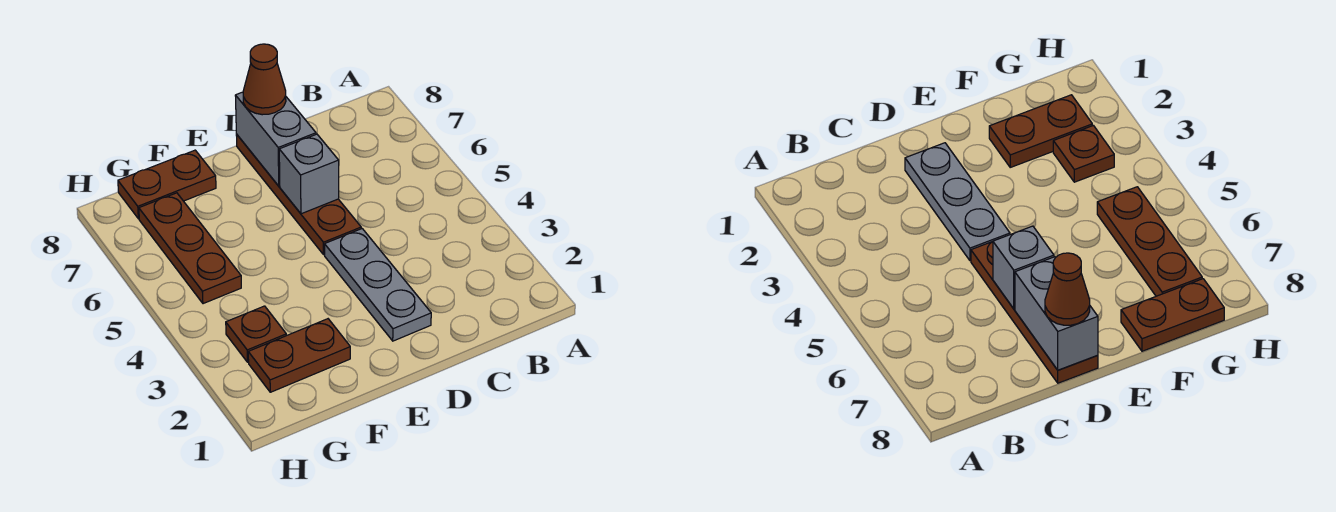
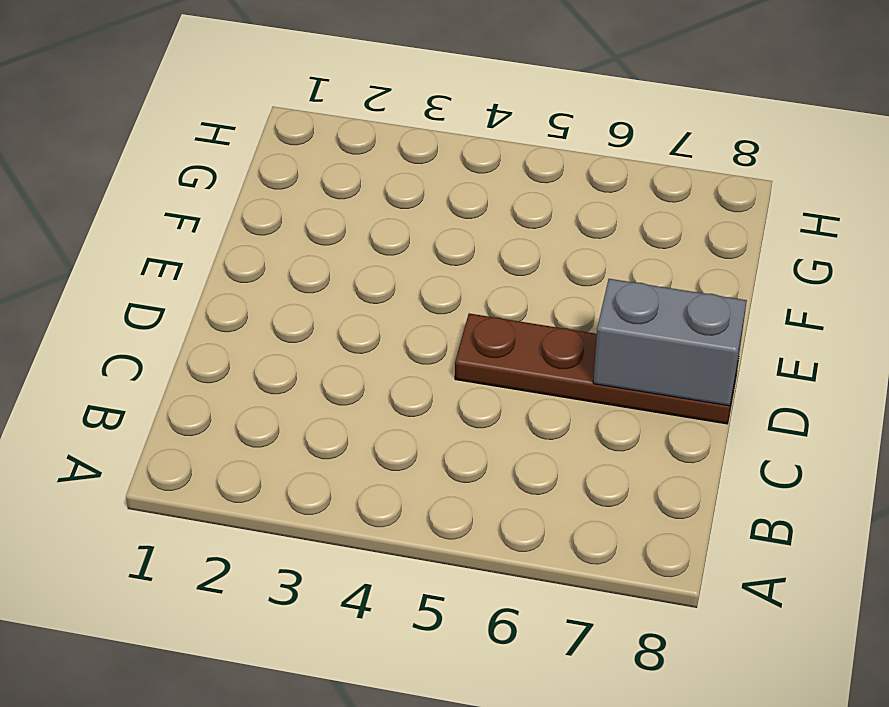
none -> grey 1x3 plate [325,229,431,341]
none -> brown 1x2 plate [248,319,350,392]

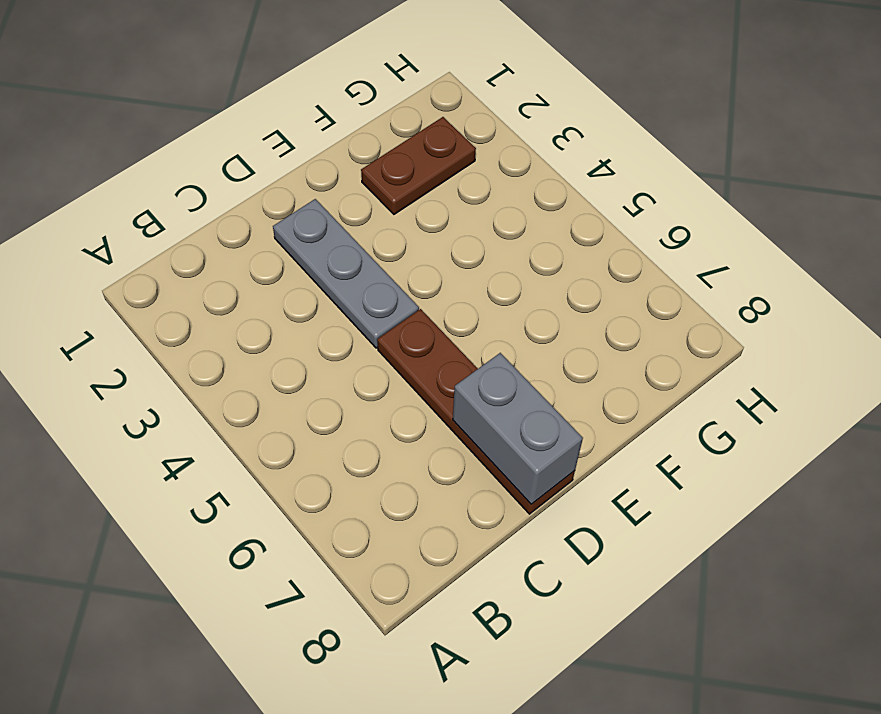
none -> brown 1x2 plate [118,150,216,219]
none -> brown 1x1 plate [226,306,286,362]

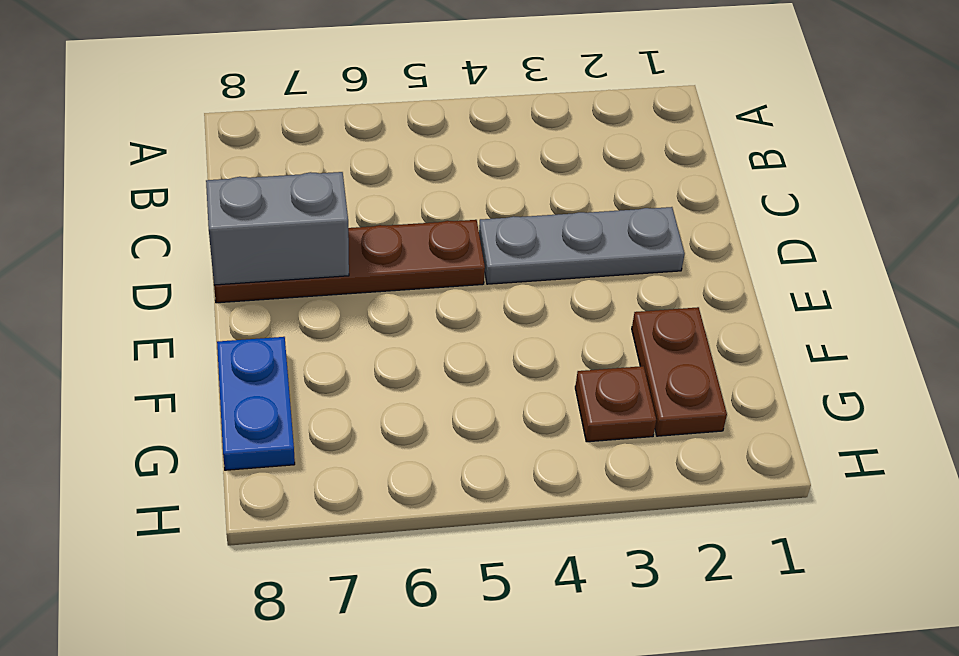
blue 1x2 plate [217,337,295,470] -> brown 1x2 plate [118,150,216,219]
none -> brown 1x3 plate [139,193,241,304]
none -> grey 1x1 brick [279,134,339,214]

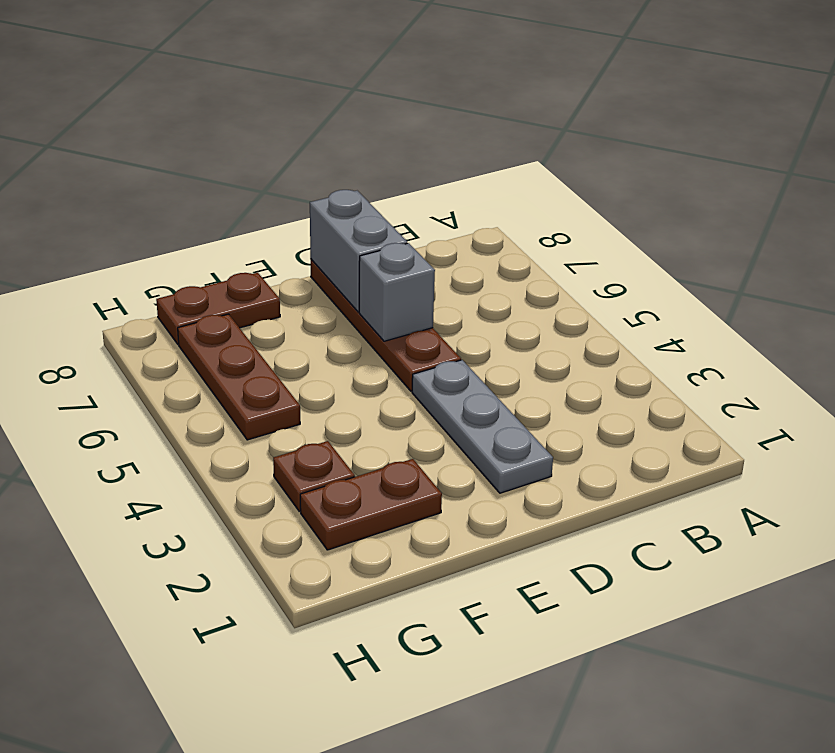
none -> brown 1x1 cone [243,44,286,115]

